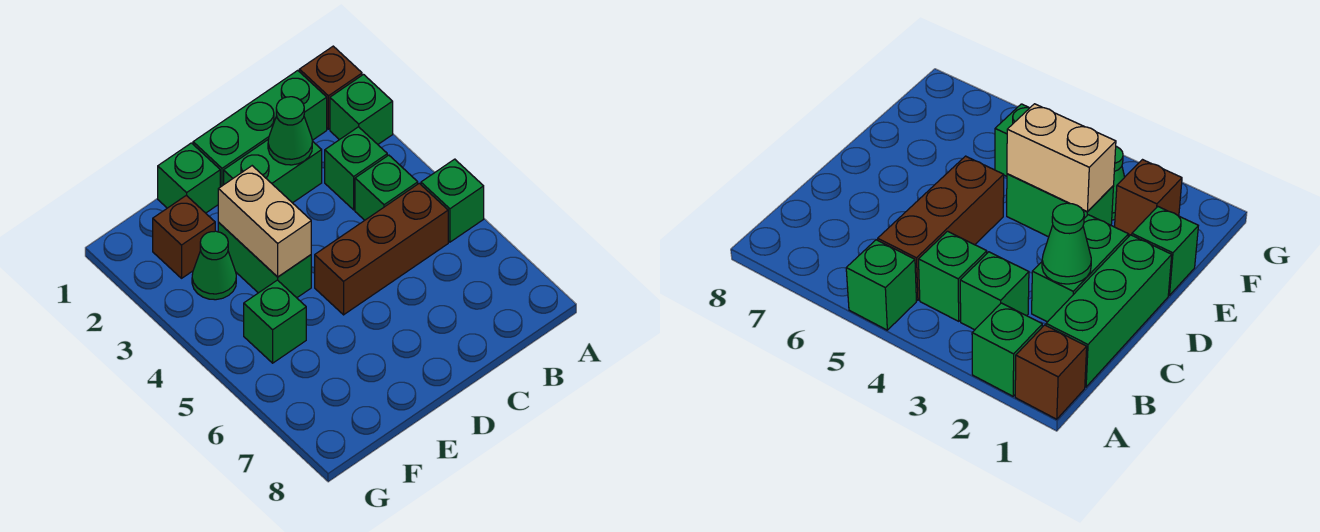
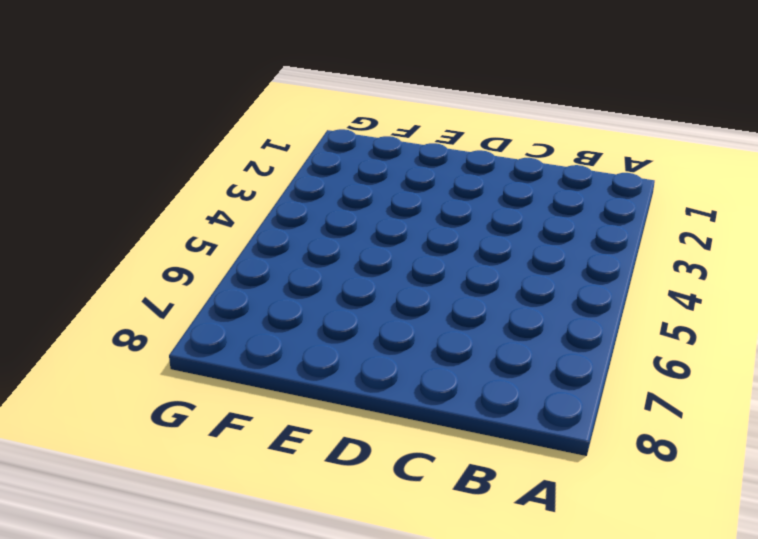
none -> brown 1x1 brick [299,46,362,129]
none -> green 1x1 brick [330,75,393,144]
none -> green 1x1 brick [421,159,484,242]

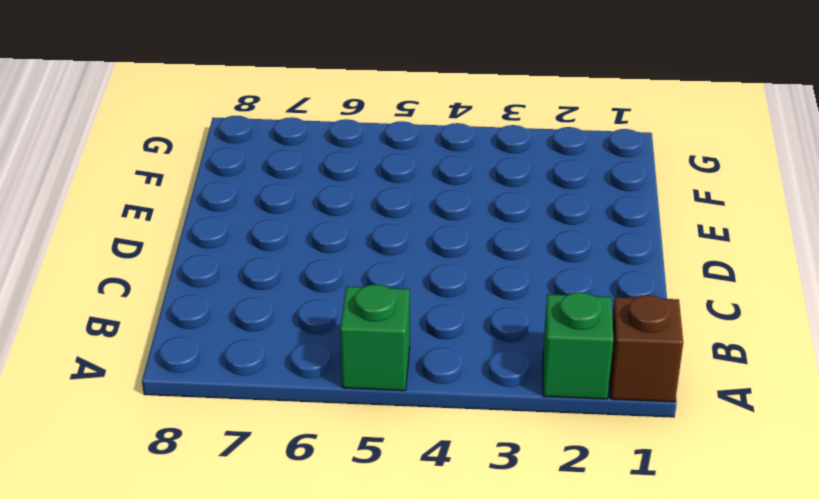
none -> green 1x3 brick [193,70,327,187]
none -> green 1x1 brick [325,127,387,210]
none -> green 1x1 brick [355,155,418,220]

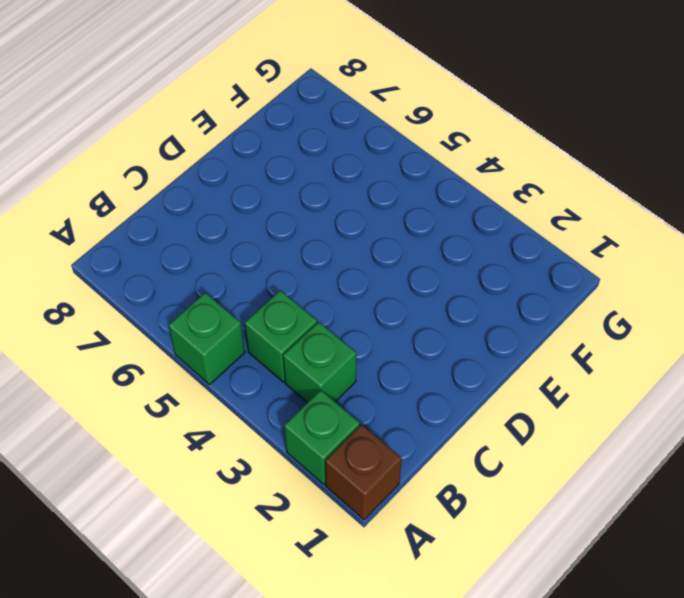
none -> green 1x3 brick [193,70,327,187]
none -> brown 1x3 brick [315,183,448,315]
none -> green 1x2 brick [224,140,322,203]

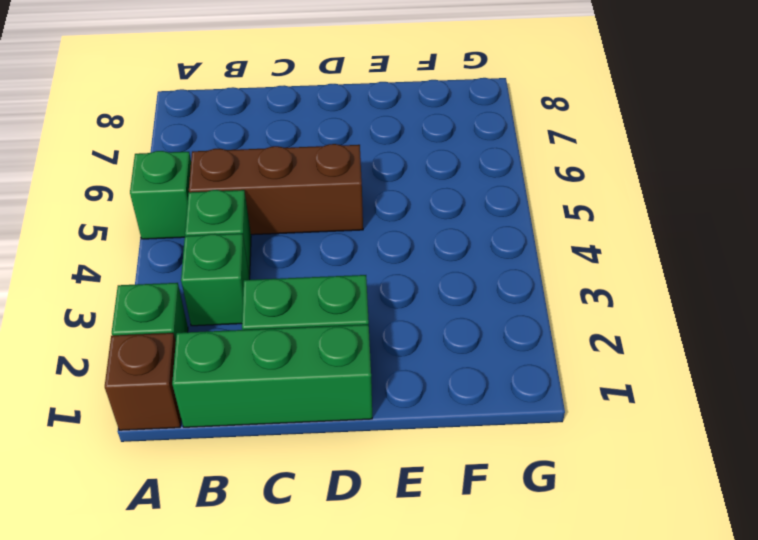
none -> green 1x1 brick [158,143,220,213]
none -> green 1x2 brick [218,223,311,298]
none -> brown 1x1 brick [153,195,215,278]

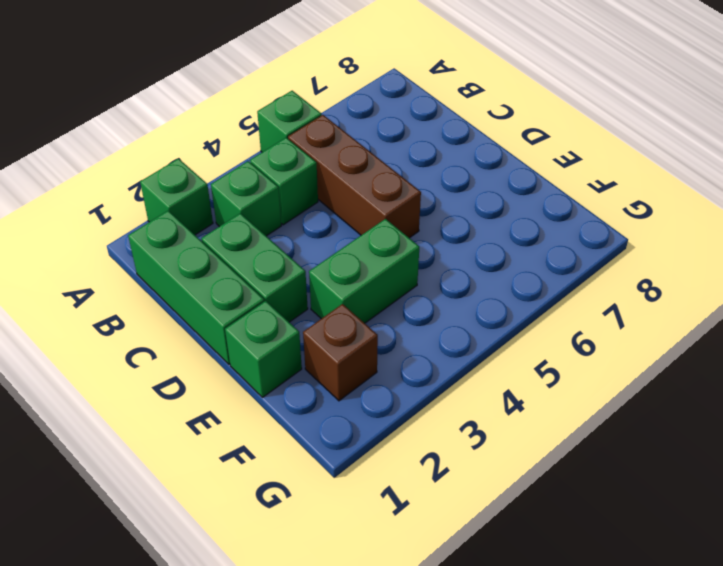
none -> brown 1x1 brick [299,46,362,129]
none -> green 1x1 cone [192,231,236,300]
none -> green 1x1 brick [244,280,306,363]

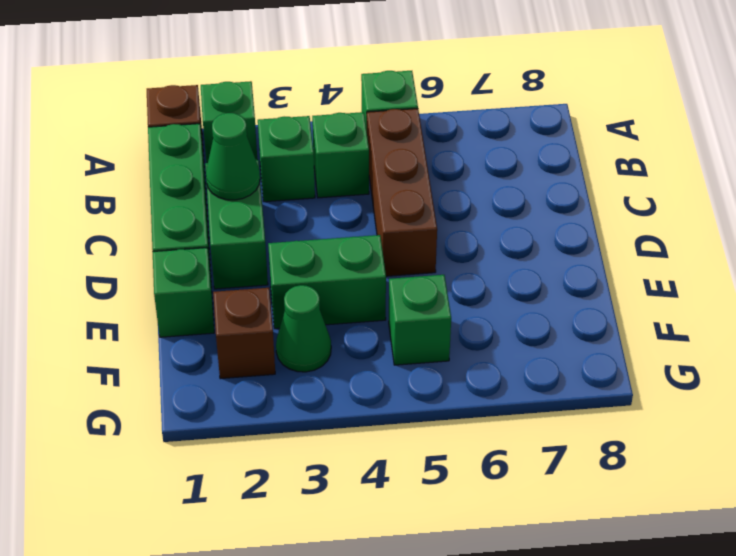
none -> tan 1x2 brick [218,166,311,277]

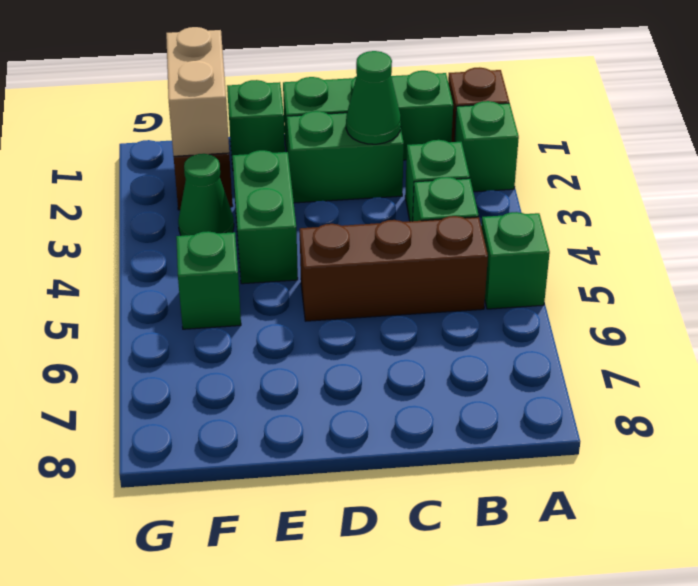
tan 1x2 brick [166,27,229,156] -> tan 1x2 brick moved to [218,166,311,277]

